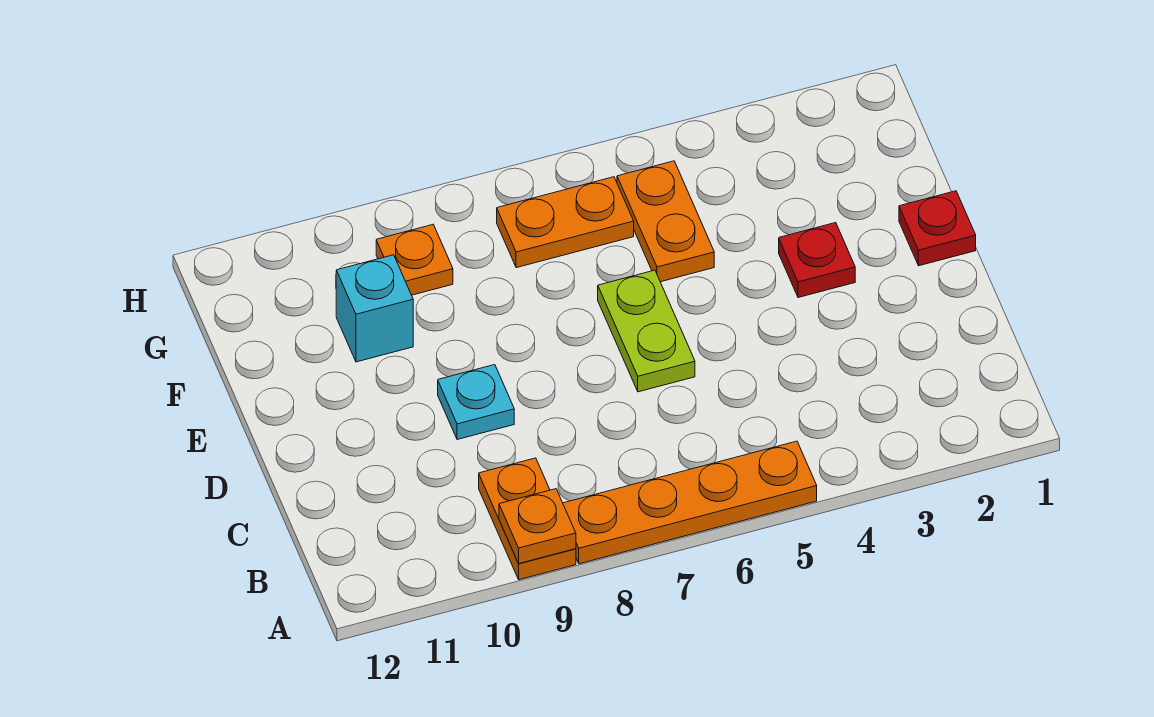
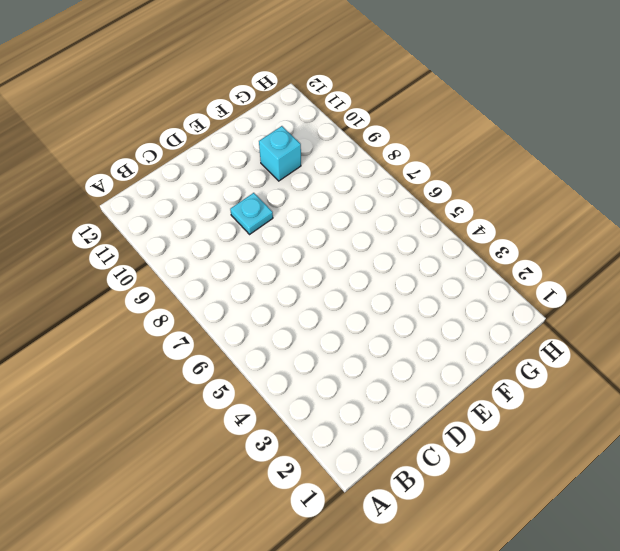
none -> orange 1x4 plate [563,441,817,564]
none -> orange 1x2 plate [479,458,576,580]

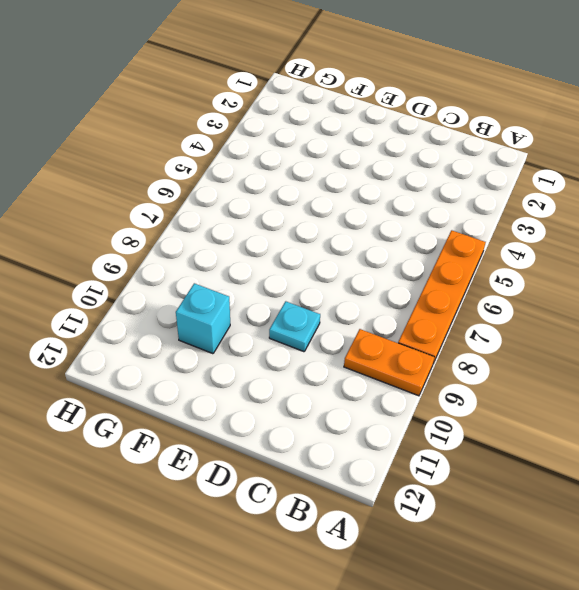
none -> lime 1x2 plate [598,270,695,392]
none -> red 1x1 plate [899,191,976,266]

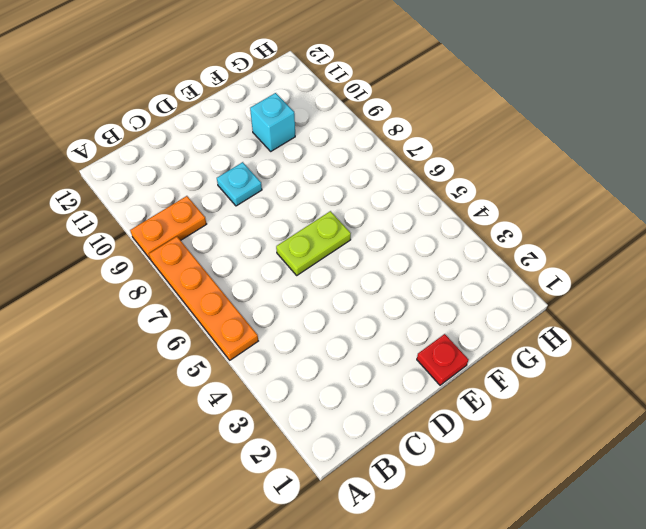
none -> red 1x1 plate [779,223,855,298]
none -> orange 1x2 plate [617,161,714,282]

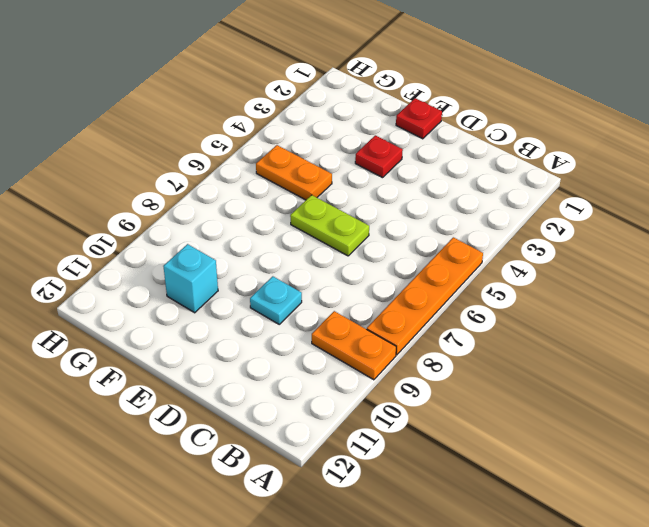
none -> orange 1x2 plate [497,177,634,268]
none -> orange 1x1 plate [376,225,453,295]

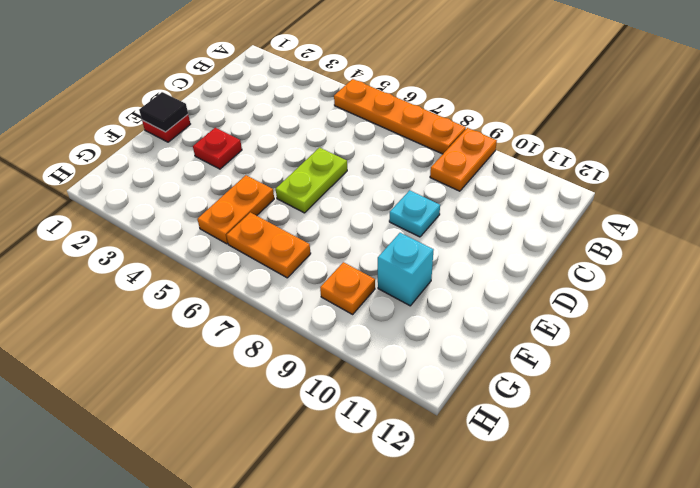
black 1x1 tile [139,92,188,132] -> none
none -> orange 1x1 plate [499,489,576,563]

